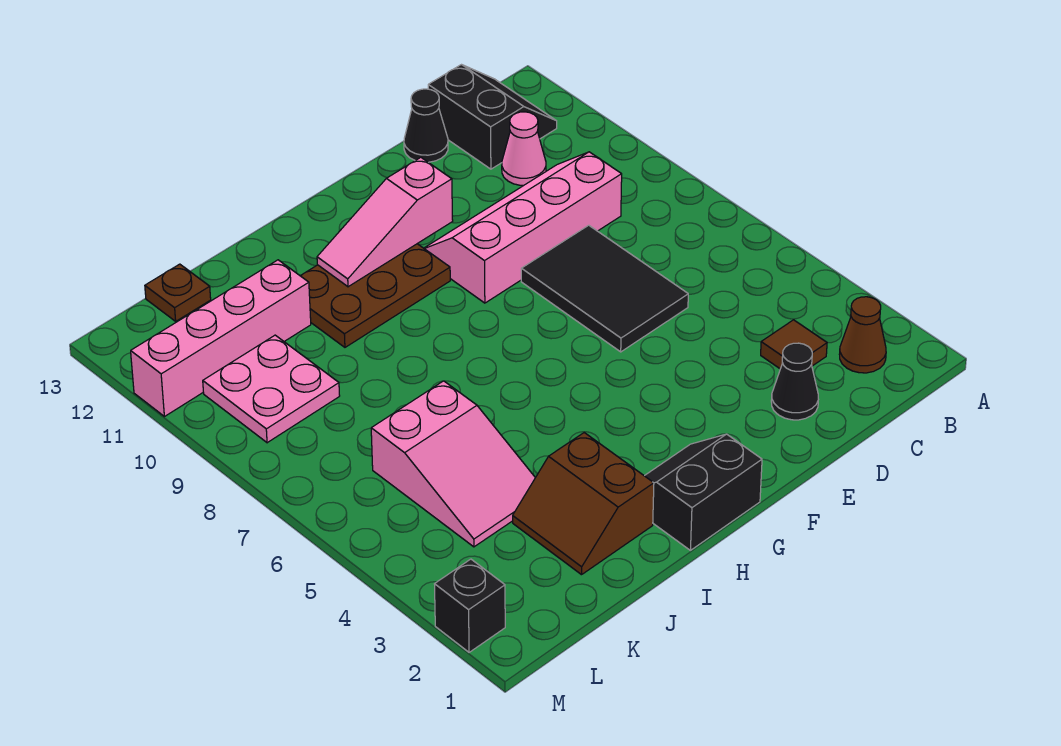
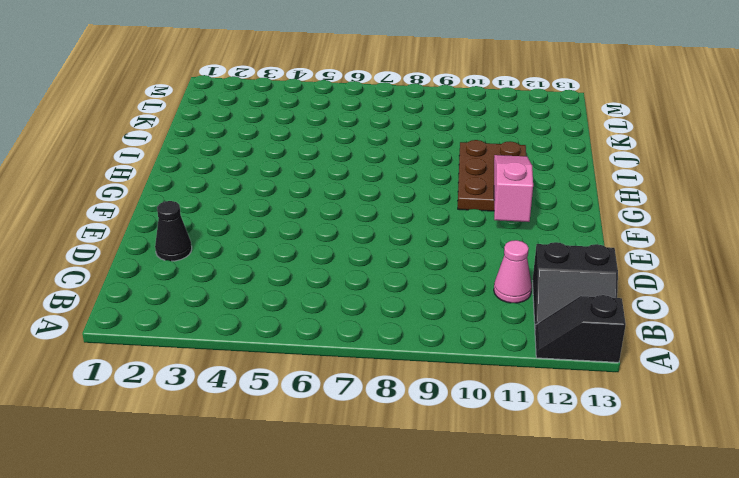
black 1x2 slope [535,295,626,362] -> none
none -> brown 1x1 cone [839,297,886,373]
none -> brown 1x1 tile [761,320,827,369]
none -> pink 2x4 slope [424,152,622,303]

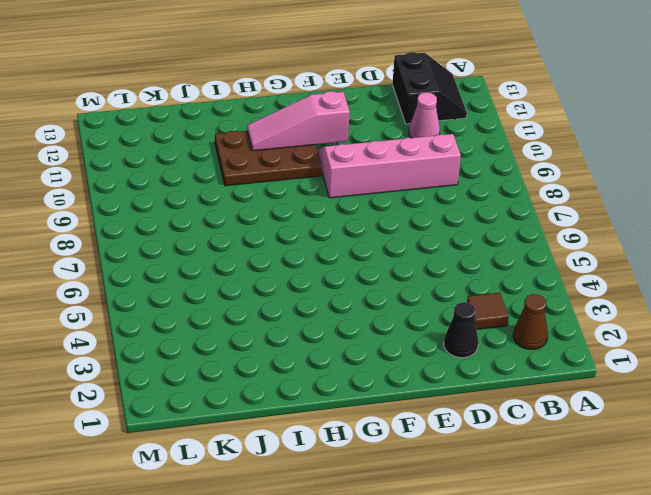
none -> black 2x3 tile [521,225,688,352]
none -> black 1x1 cone [404,89,448,162]
none -> black 2x2 slope [645,434,762,550]

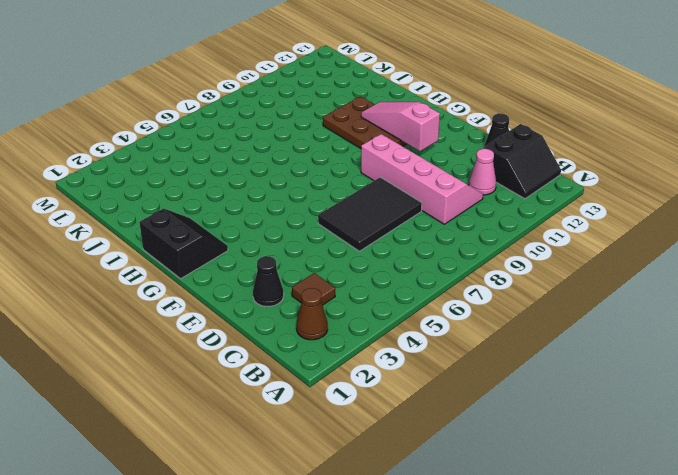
none -> brown 2x2 slope [513,433,654,575]
none -> pink 2x3 slope [371,381,535,547]
none -> pink 1x4 brick [131,260,311,417]

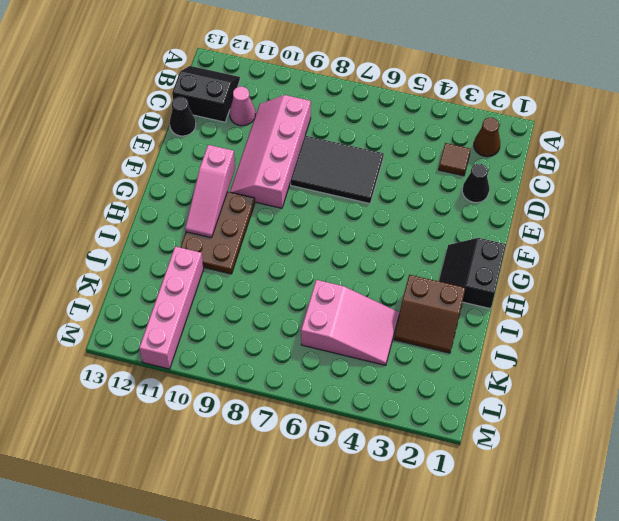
none -> pink 2x2 plate [203,335,340,443]
none -> brown 1x1 plate [145,264,211,321]
none -> black 1x1 brick [435,559,505,652]

